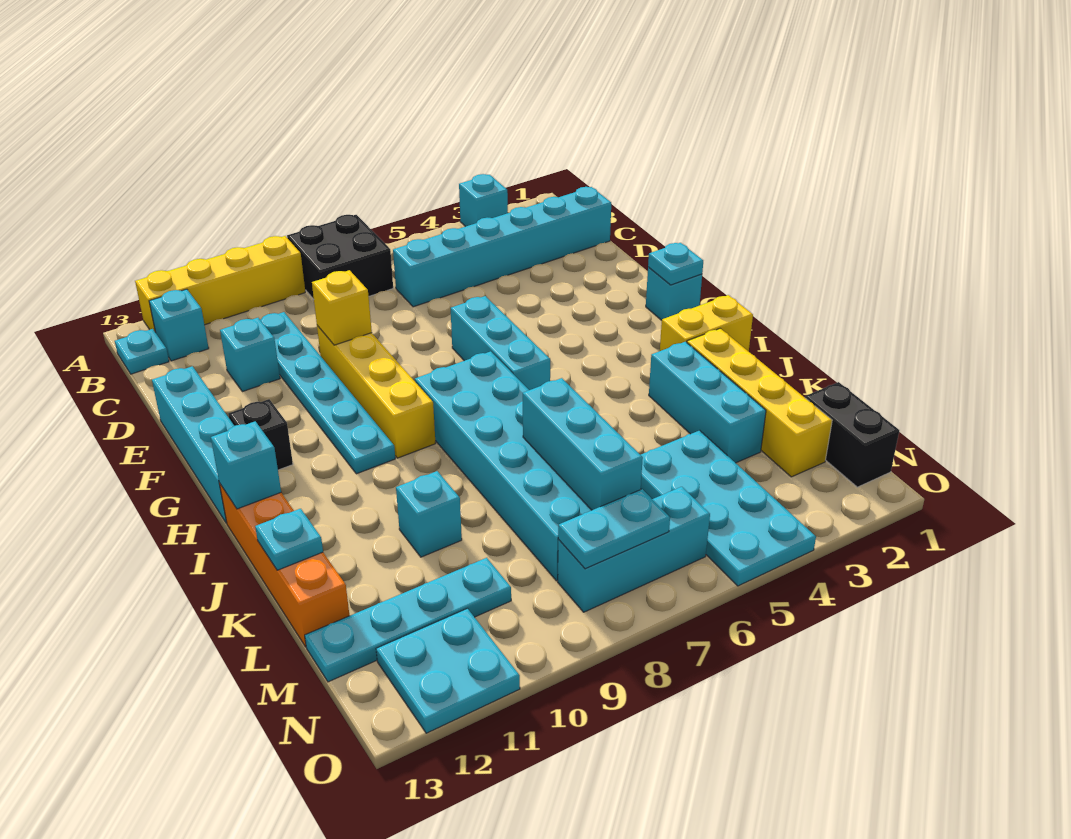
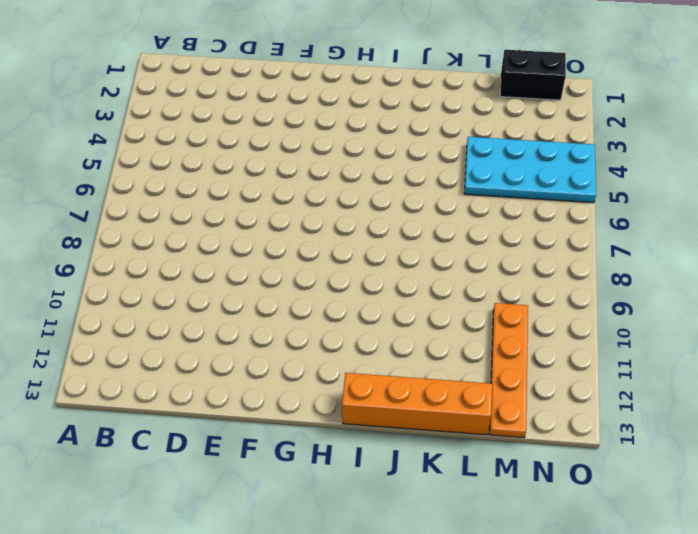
orange 1x4 plate [489,303,528,438] -> cyan 1x4 plate [305,558,511,682]
none -> cyan 1x1 brick [459,174,508,227]
none -> black 2x2 brick [287,215,393,299]
none -> yellow 1x4 brick [135,236,305,331]
none -> cyan 1x1 brick [149,289,209,361]

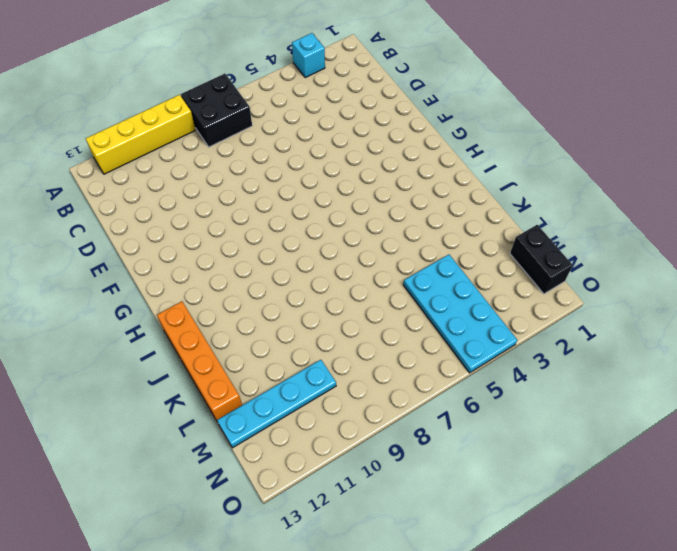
none -> cyan 1x1 brick [149,289,209,361]
none -> cyan 1x1 plate [115,329,169,374]
none -> cyan 1x6 brick [393,187,611,307]
none -> cyan 1x6 plate [261,312,395,474]

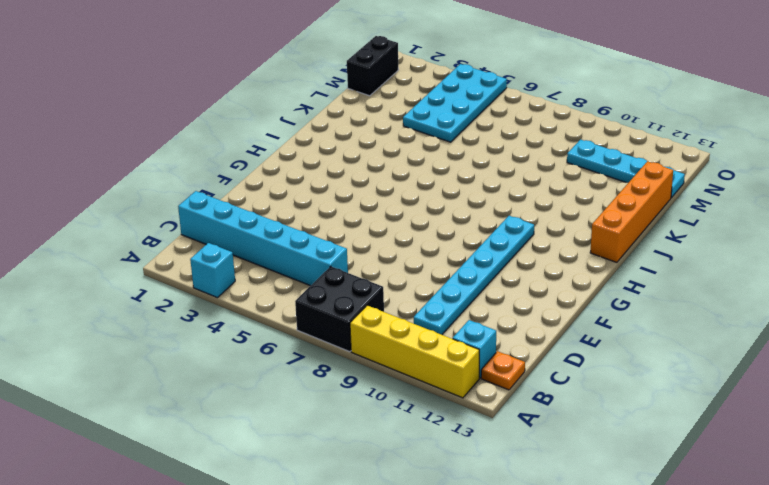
orange 1x1 plate [481,351,525,390] -> cyan 1x1 plate [115,329,169,374]
none -> cyan 1x1 brick [220,318,280,392]
none -> yellow 1x4 brick [317,326,436,458]
none -> cyan 1x4 brick [152,366,234,523]
none -> cyan 1x3 brick [451,296,550,390]

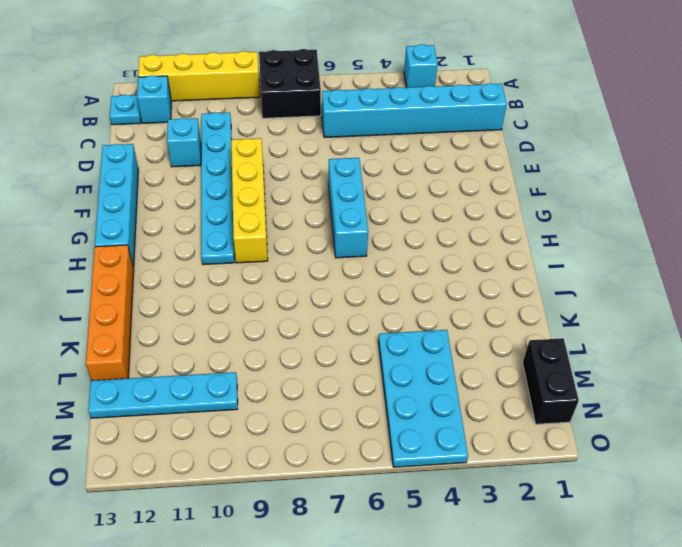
none -> cyan 1x1 brick [646,267,702,320]
none -> black 1x1 brick [228,399,293,470]
none -> cyan 2x6 brick [415,351,592,581]
none -> yellow 1x2 brick [660,295,753,351]

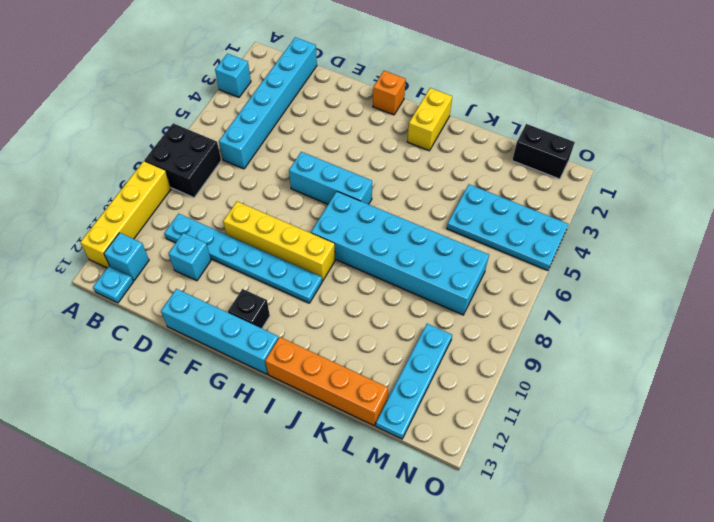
orange 1x1 brick [373,71,406,115] -> cyan 1x1 brick [646,267,702,320]
none -> yellow 1x4 brick [687,328,832,477]
none -> cyan 1x3 brick [649,342,766,463]
none -> cyan 1x1 brick [396,471,462,557]
none -> cyan 1x3 brick [558,487,710,612]

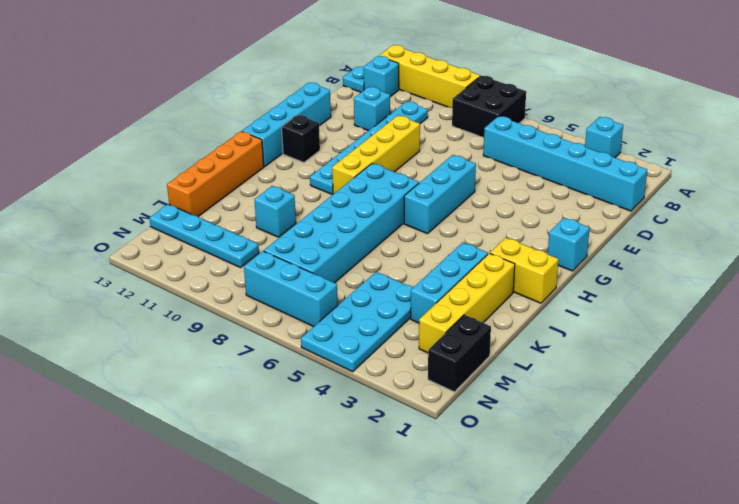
none -> cyan 2x2 plate [376,608,520,733]
none -> yellow 1x1 brick [312,270,372,345]
none -> cyan 1x1 plate [648,243,703,285]
none -> cyan 1x1 brick [211,421,281,509]

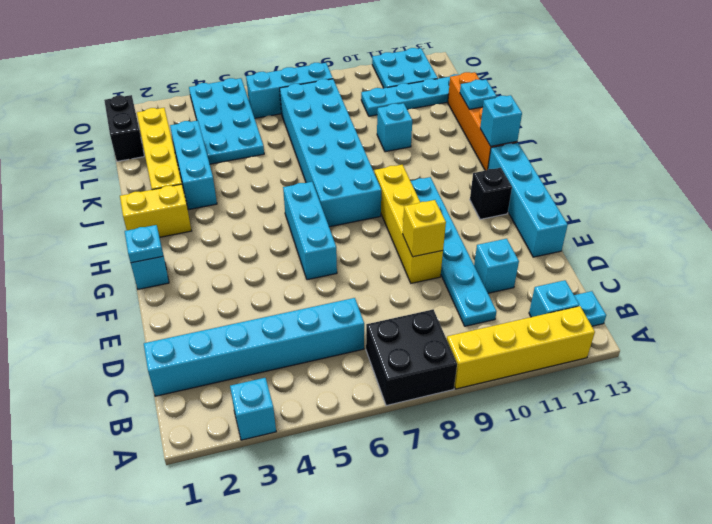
none -> cyan 1x3 brick [523,378,643,510]
none -> cyan 1x2 plate [558,489,670,569]

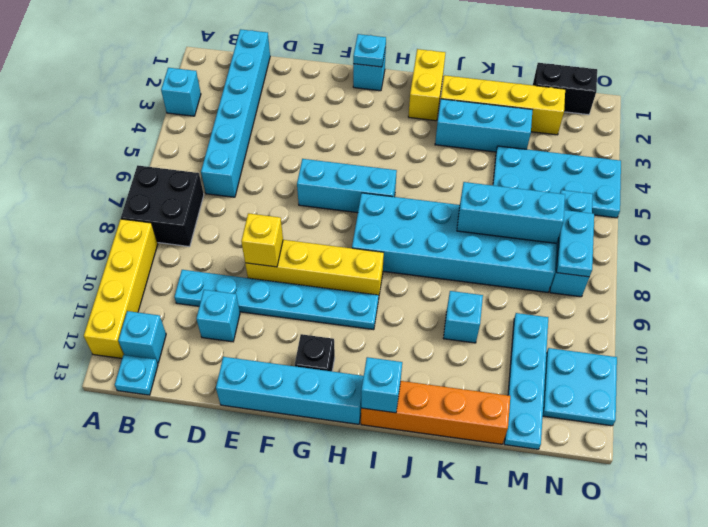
none -> cyan 1x1 plate [255,509,323,570]

